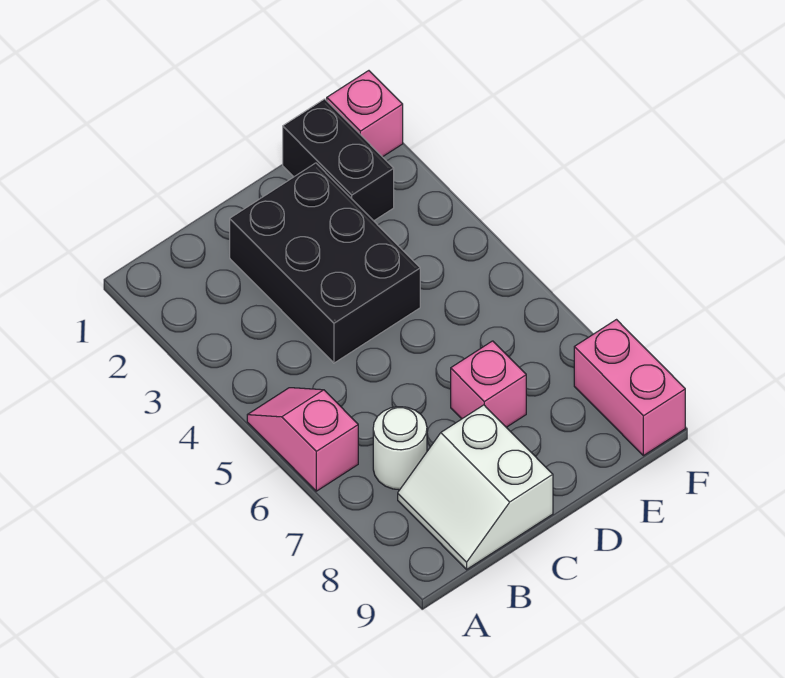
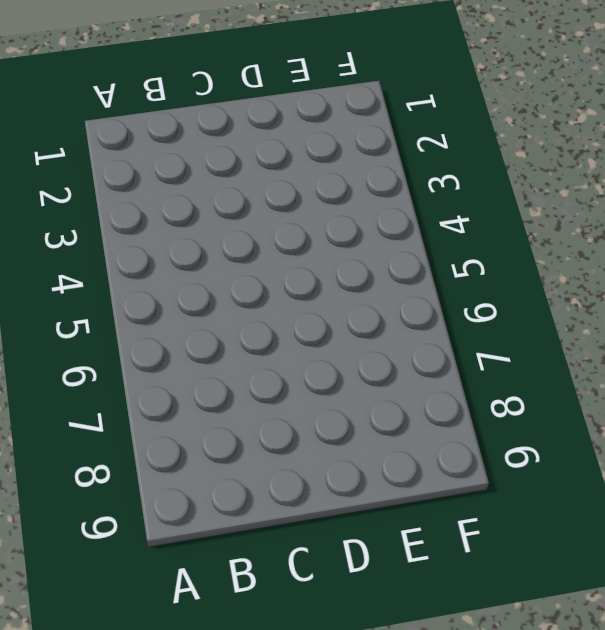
none -> pink 1x2 slope [247,388,358,491]
none -> white 1x1 round brick [373,407,427,490]

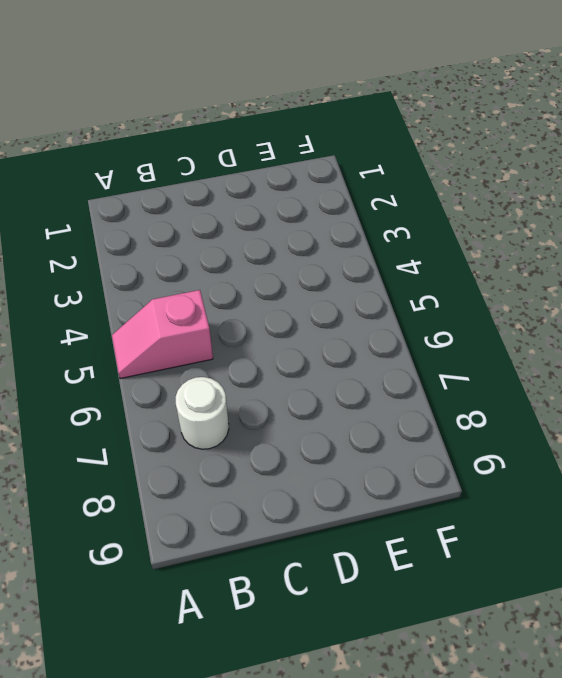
pink 1x2 slope [112,290,213,379] -> pink 1x2 slope turned to [247,388,358,491]
none -> white 2x2 slope [398,405,553,569]
none -> black 2x3 brick [230,163,420,363]

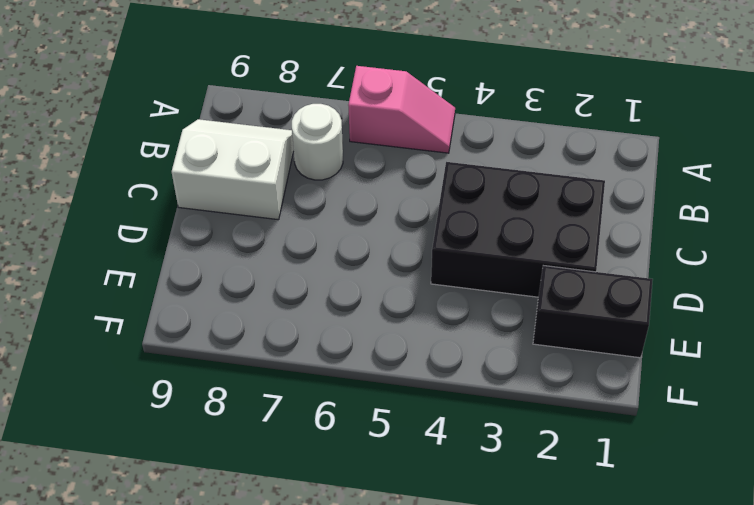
none -> pink 1x1 brick [451,341,526,427]
none -> pink 1x1 brick [327,71,403,157]

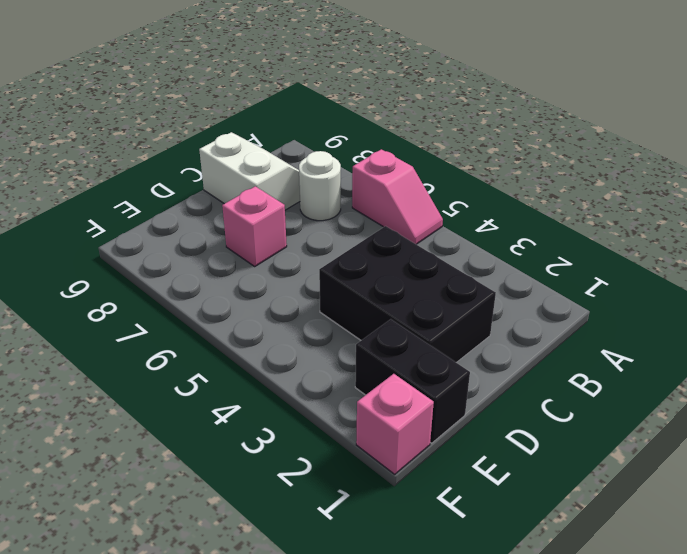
none -> pink 1x2 brick [574,320,685,456]

